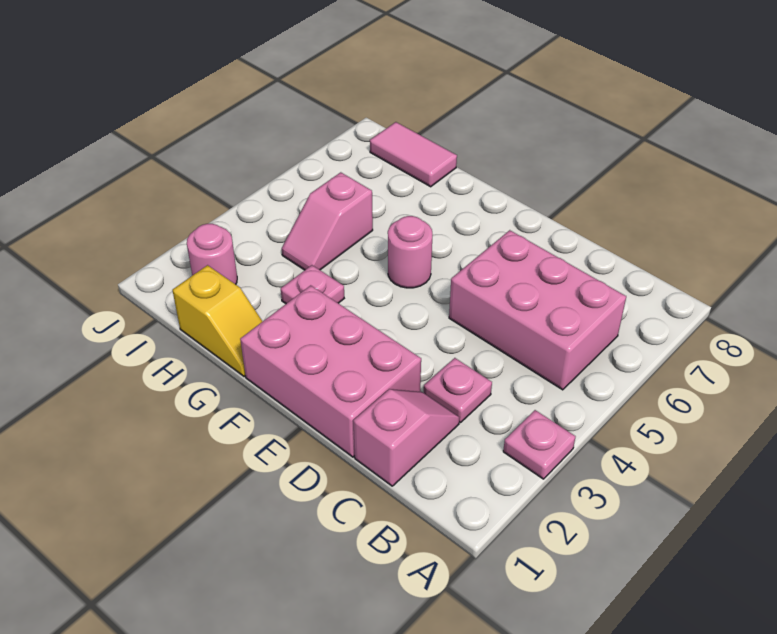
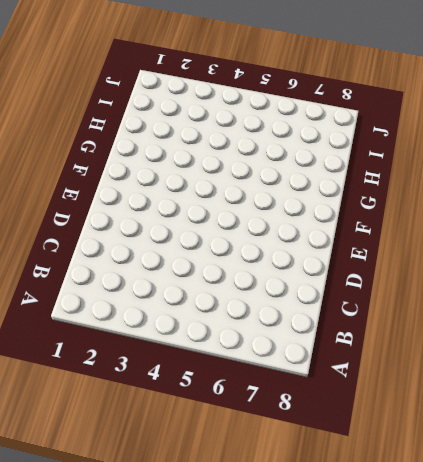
none -> pink 1x1 plate [503,410,576,479]
none -> pink 2x3 brick [449,230,626,390]

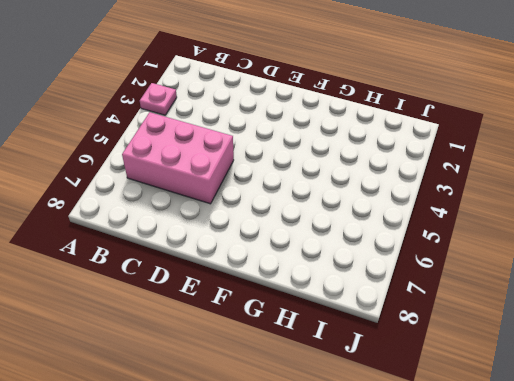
none -> pink 1x2 slope [353,389,459,486]
none -> pink 1x1 plate [424,358,492,423]

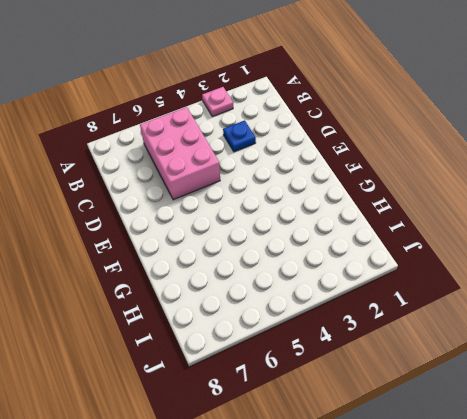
blue 1x1 plate [223,120,256,152] -> pink 1x1 plate [424,358,492,423]
none -> pink 1x2 slope [353,389,459,486]
none -> pink 2x3 brick [240,285,421,457]

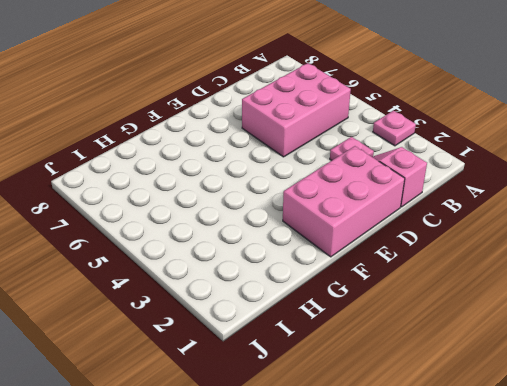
none -> pink 1x1 round brick [388,216,432,288]
none -> yellow 1x2 slope [172,265,263,377]

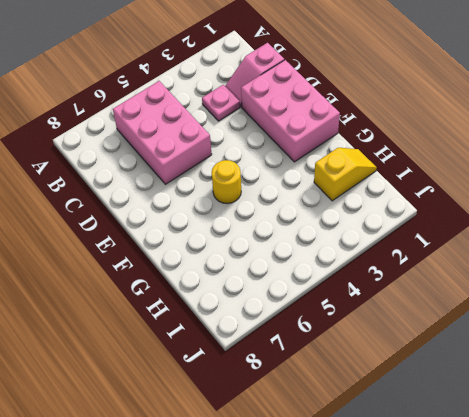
yellow 1x1 round brick [212,160,241,204] -> pink 1x1 round brick [388,216,432,288]
yellow 1x2 slope [314,148,377,201] -> yellow 1x2 slope turned to [172,265,263,377]
none -> pink 1x1 plate [503,410,576,479]
none -> pink 1x1 plate [281,265,344,304]

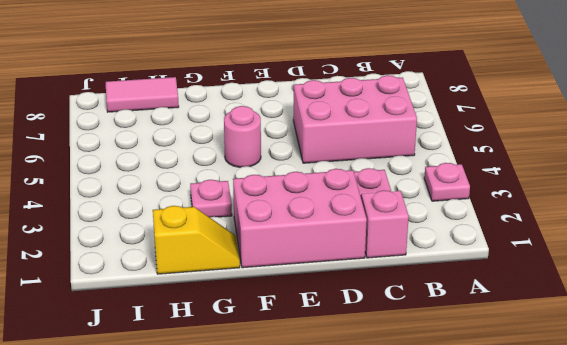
none -> pink 1x2 slope [282,172,373,270]
none -> pink 1x1 round brick [187,224,237,284]

